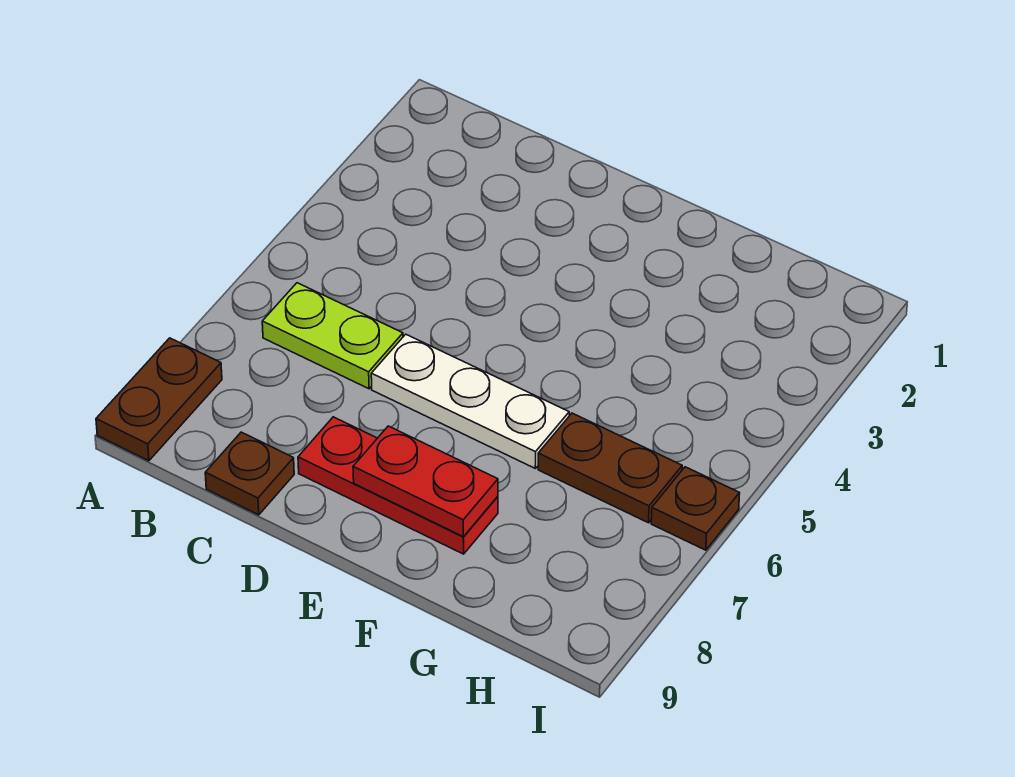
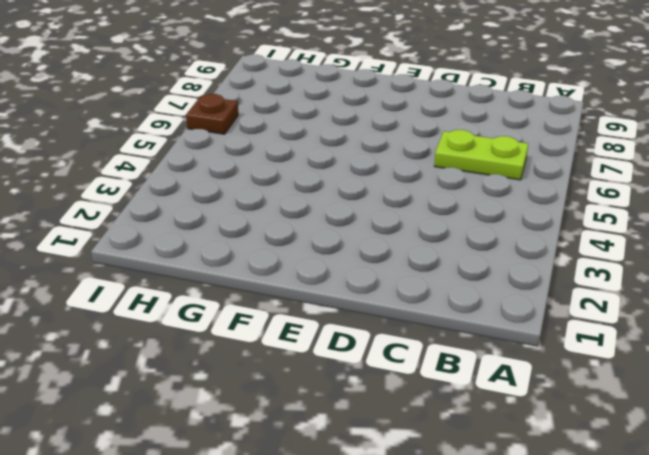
none -> brown 1x2 plate [96,338,222,461]
none -> brown 1x1 plate [205,432,294,515]

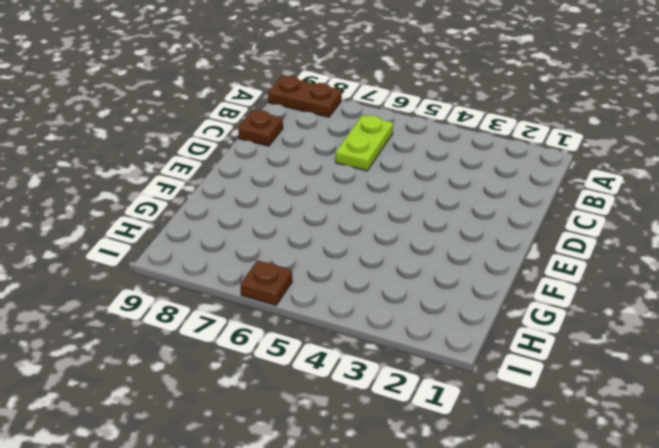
none -> white 1x3 plate [371,334,569,468]
none -> red 1x3 plate [298,417,498,554]

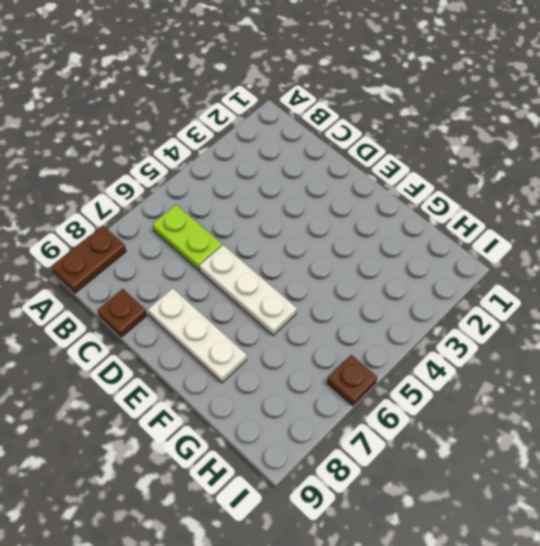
white 1x3 plate [148,288,247,383] -> red 1x3 plate [298,417,498,554]
none -> brown 1x2 plate [538,413,682,523]
none -> red 1x2 plate [353,426,498,537]

